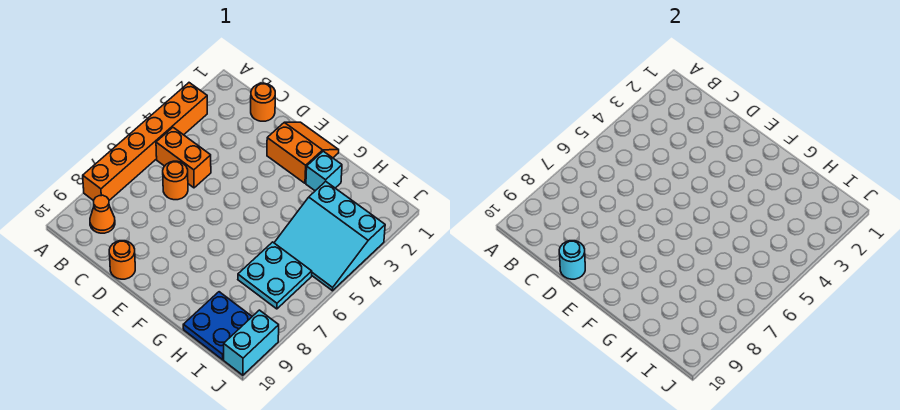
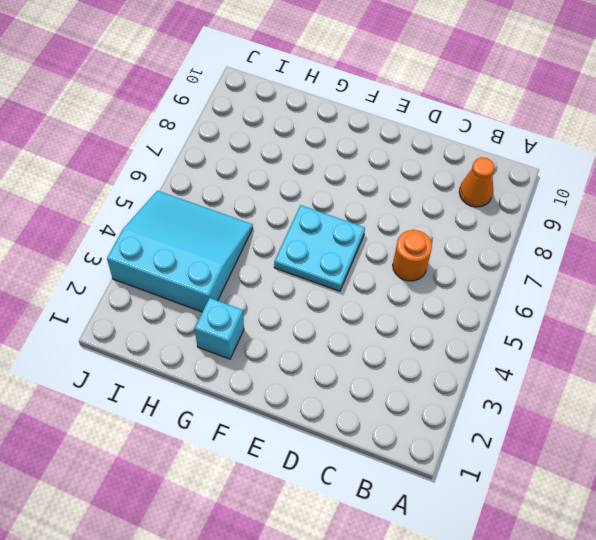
cyan 2x2 plate [274,205,365,291] -> cyan 2x2 plate moved to [238,242,312,309]
none -> orange 1x6 brick [83,83,207,200]
none -> orange 1x2 brick [156,128,211,188]
none -> orange 1x1 round brick [251,84,275,121]

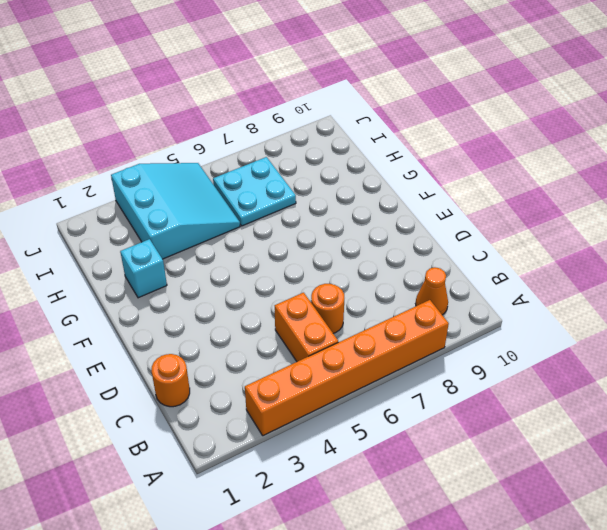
none -> orange 1x1 round brick [109,241,135,279]
none -> orange 2x2 slope [267,122,339,183]
none -> blue 2x2 plate [183,292,252,360]

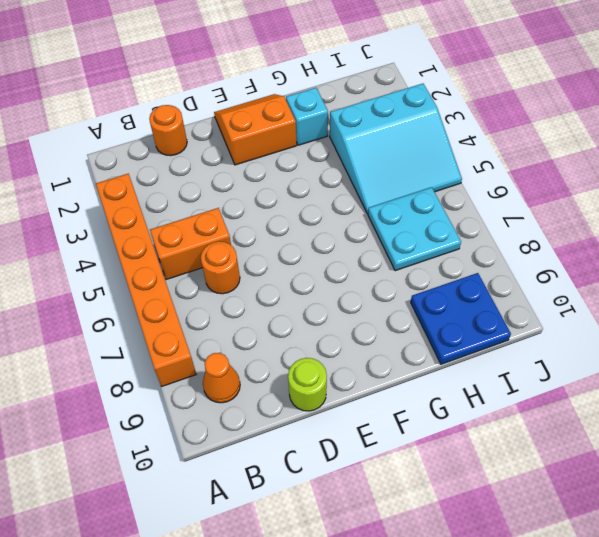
lime 1x1 round brick [288,358,327,411] -> orange 1x1 round brick [109,241,135,279]
none -> cyan 1x2 brick [224,310,279,375]
none -> cyan 1x1 round brick [559,241,585,279]

